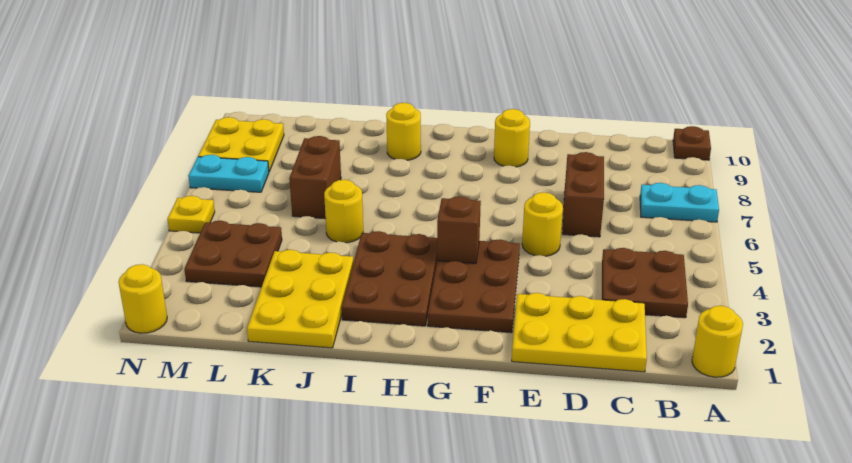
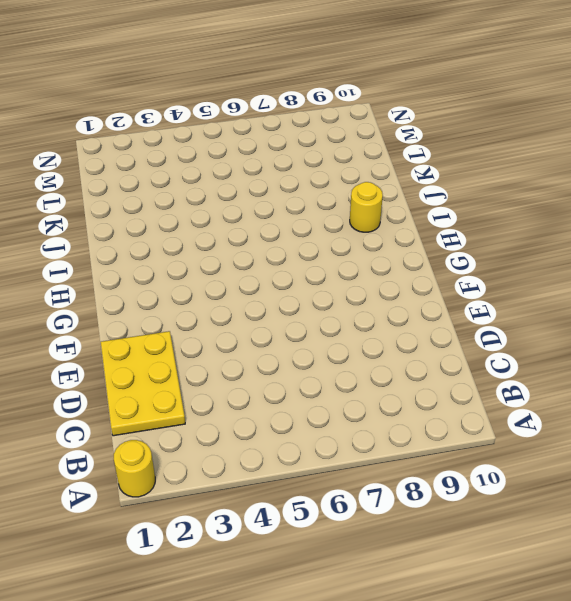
none -> cyan 1x2 plate [640,183,719,222]
none -> brown 1x1 plate [673,126,711,160]
none -> brown 2x2 plate [602,248,688,318]

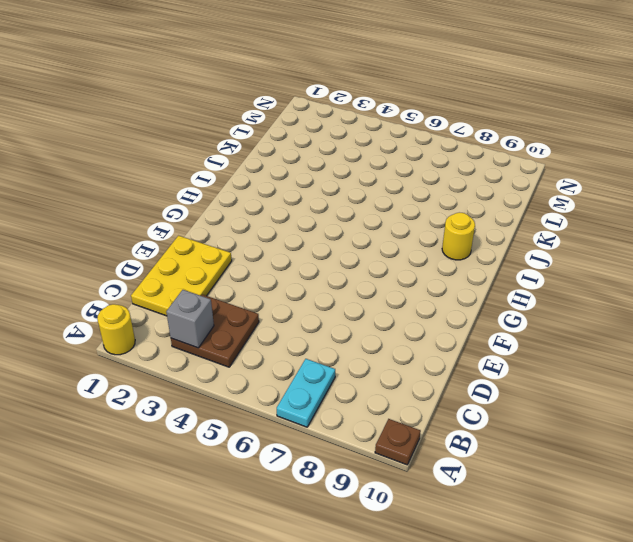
grey 1x1 brick [166,290,214,348] -> none
none -> brown 1x2 brick [563,152,604,237]
none -> yellow 1x1 round brick [522,192,563,256]
none -> brown 2x3 plate [428,239,520,333]

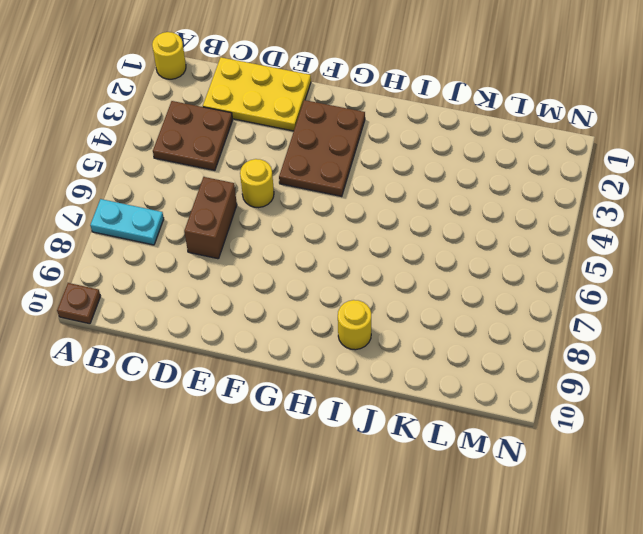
none -> yellow 1x1 round brick [494,109,530,167]
none -> brown 2x3 plate [342,231,437,326]
none -> yellow 2x3 plate [247,250,354,348]

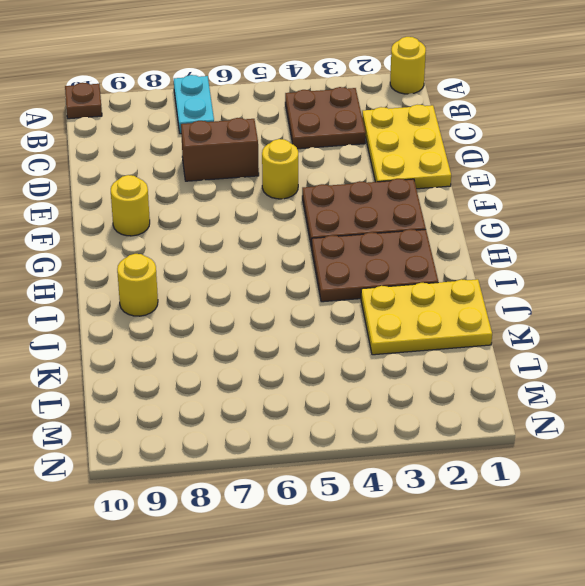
none -> yellow 1x1 round brick [324,180,363,243]
none -> brown 1x2 brick [289,136,341,219]
none -> brown 2x2 plate [185,221,282,287]

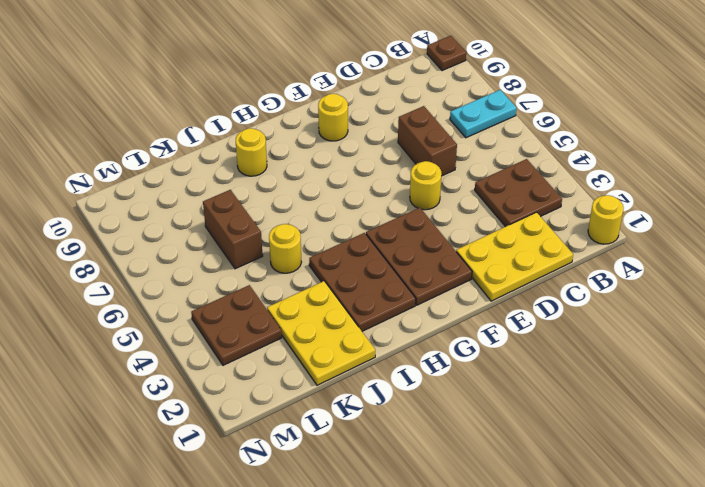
none -> cyan 1x2 plate [188,155,269,192]
none -> yellow 2x2 plate [198,117,284,171]
none -> yellow 1x1 round brick [118,264,167,333]

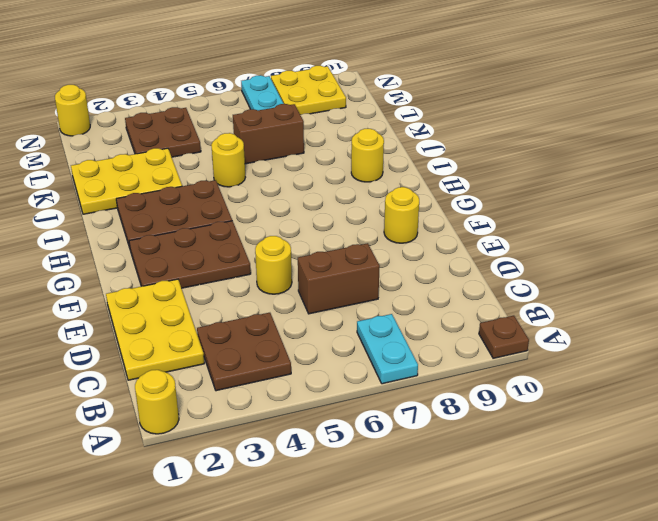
none -> yellow 1x1 plate [167,196,215,233]
none -> brown 1x1 brick [437,196,481,263]

